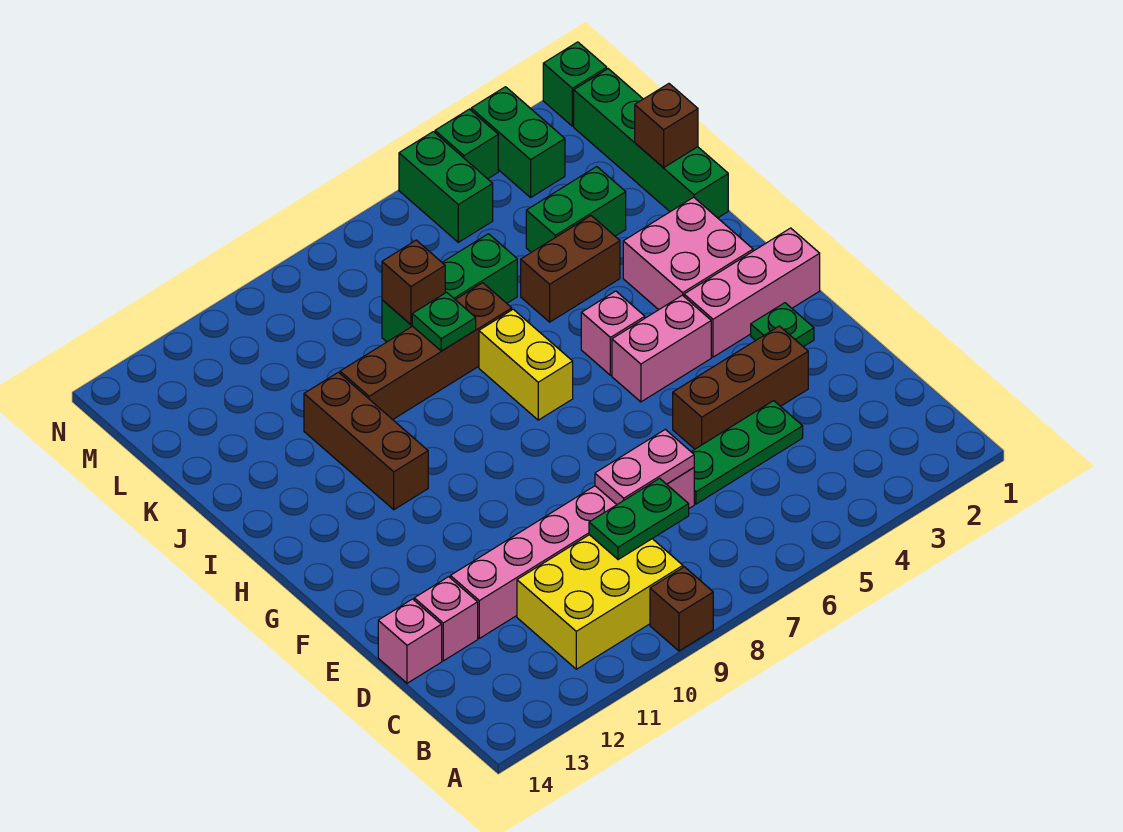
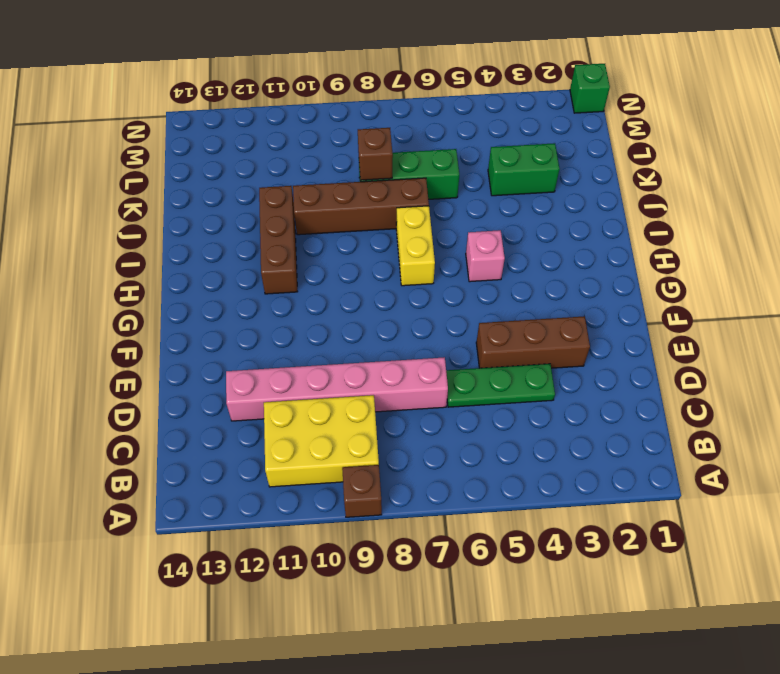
none -> pink 1x1 brick [414,577,478,661]
none -> pink 1x1 brick [378,599,442,683]
none -> green 1x1 plate [751,303,814,347]

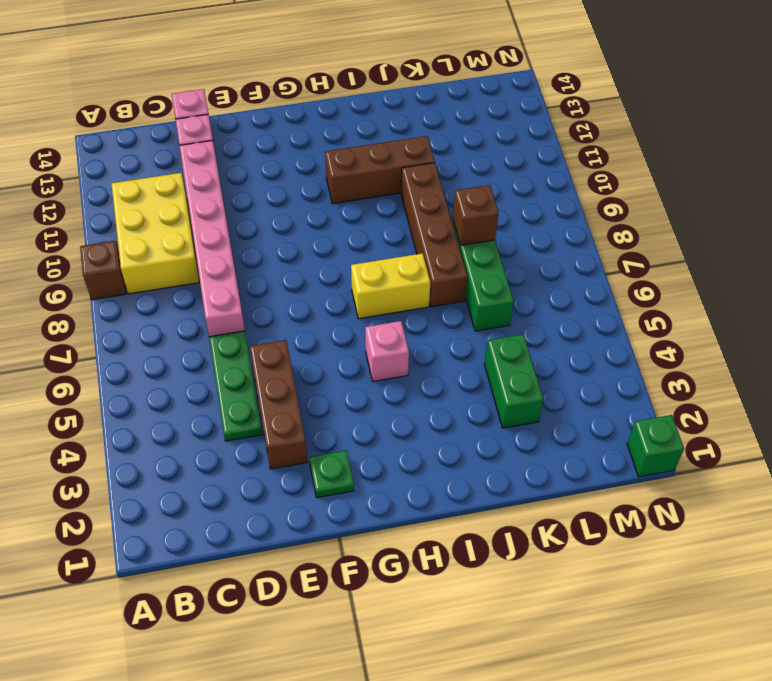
none -> pink 1x3 brick [684,228,820,357]
none -> pink 1x2 brick [612,295,711,402]
none -> pink 2x2 brick [623,197,753,310]

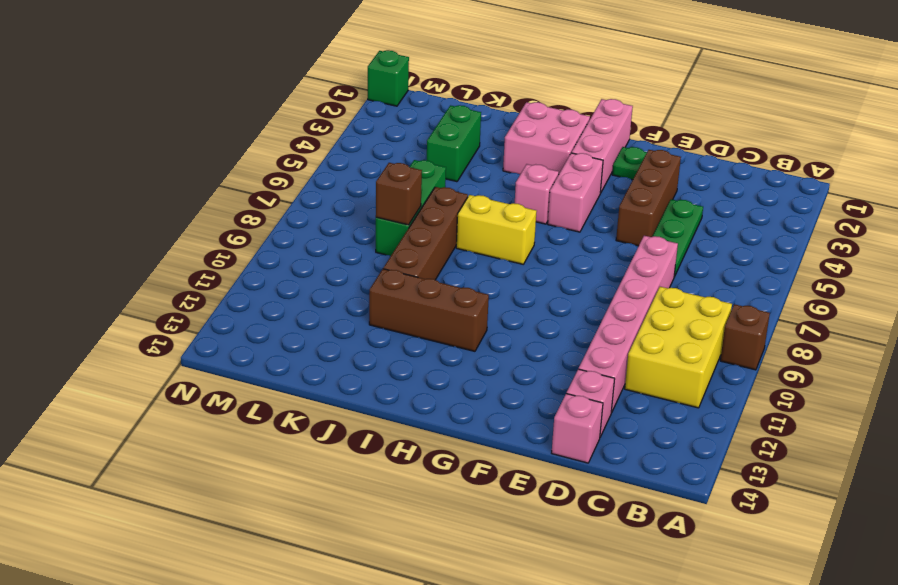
none -> green 1x4 brick [574,69,728,218]
none -> brown 1x2 brick [521,216,620,322]
none -> green 1x2 brick [471,87,565,197]

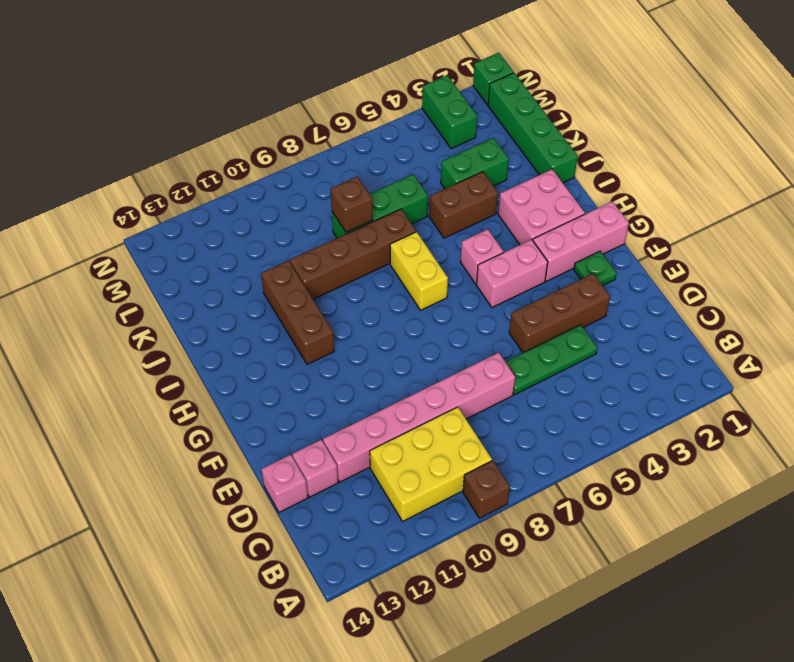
none -> green 1x2 brick [399,132,493,242]
none -> green 1x1 brick [435,109,498,179]
none -> green 1x2 plate [589,478,689,560]

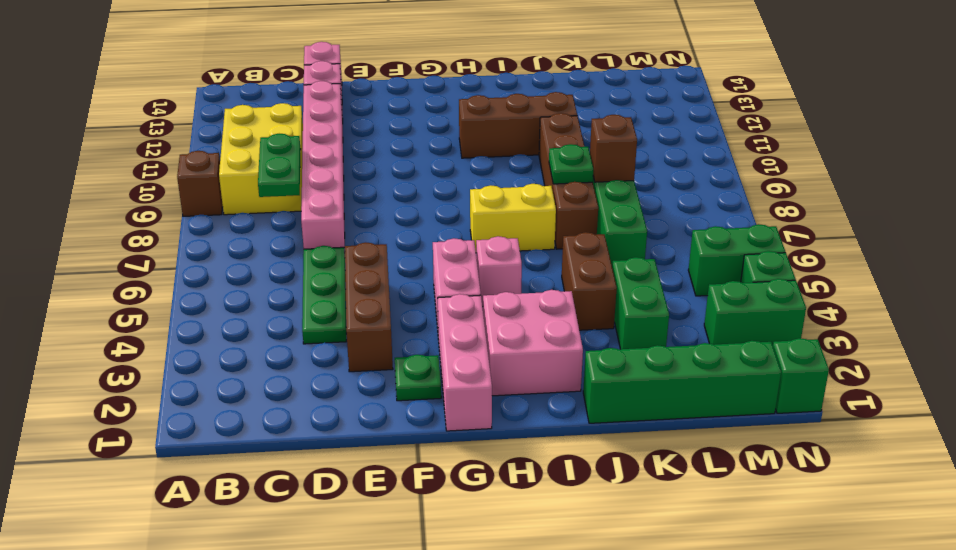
none -> pink 1x2 plate [595,429,694,504]
none -> brown 1x1 brick [635,84,698,167]

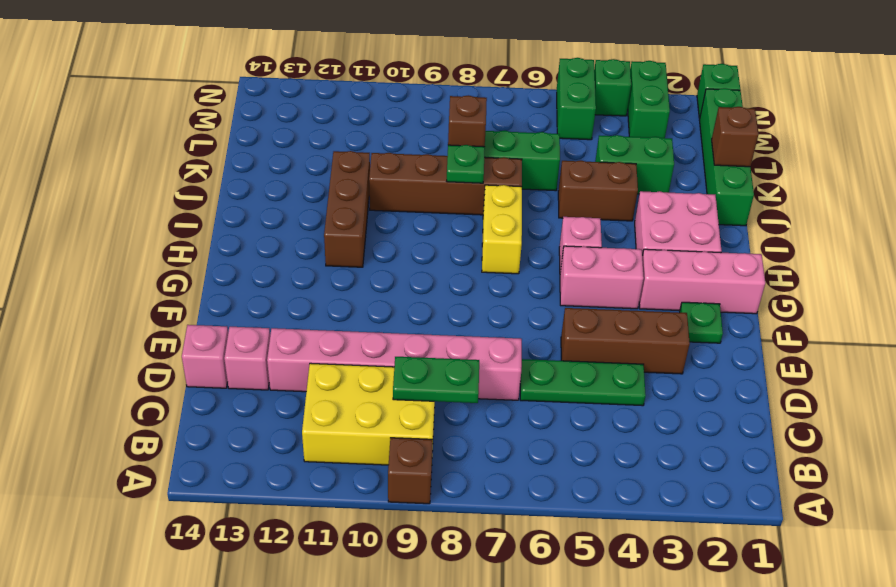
none -> pink 1x2 plate [595,429,694,504]

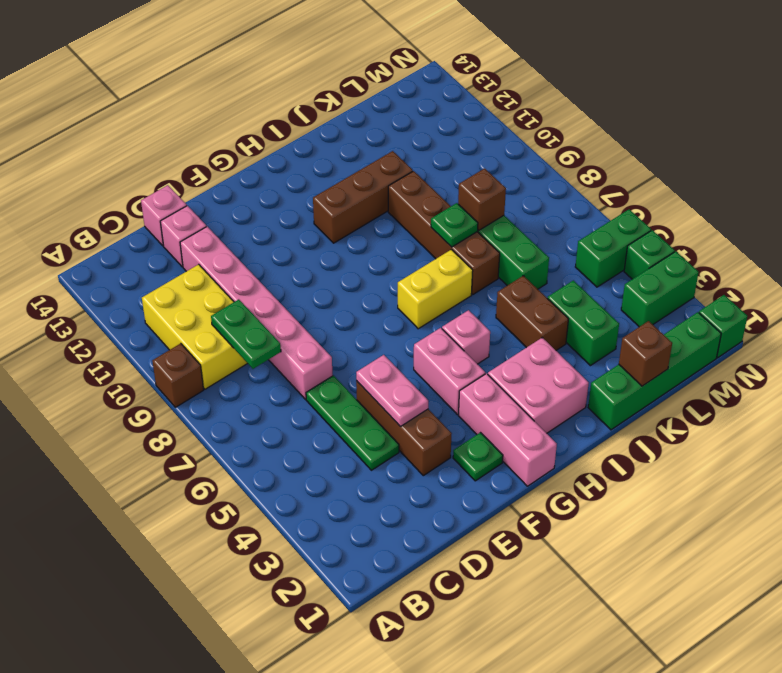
pink 1x2 plate [356,355,428,427] -> pink 1x2 plate moved to [595,429,694,504]

